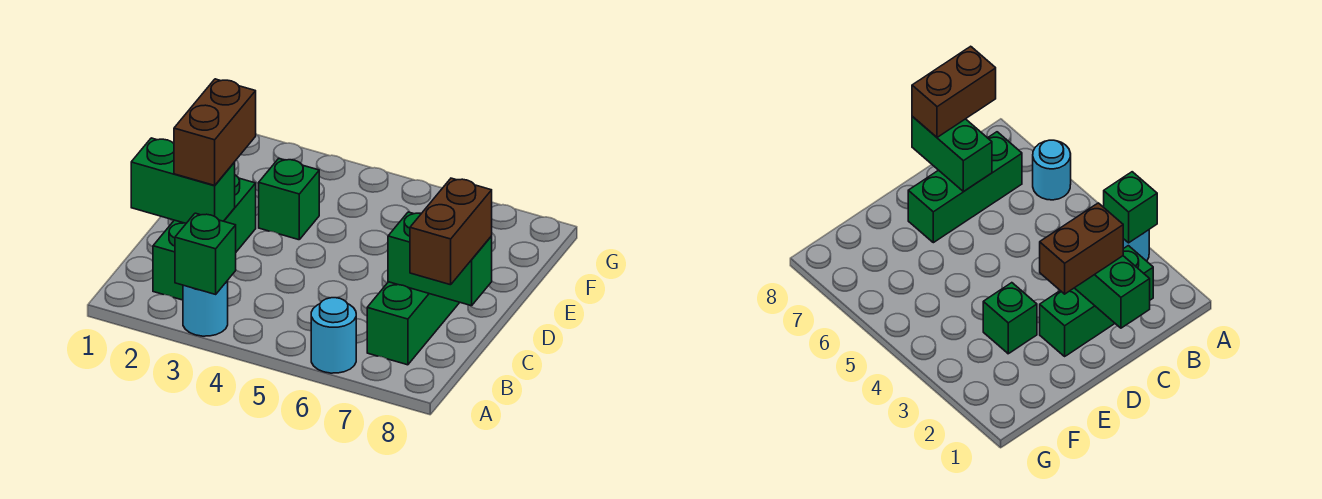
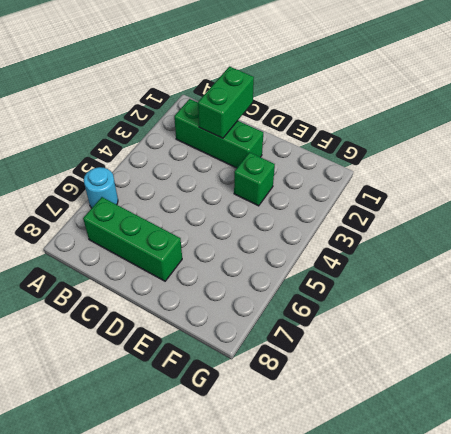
none -> cyan 1x1 round brick [183,281,228,336]
none -> green 1x1 brick [175,213,236,294]

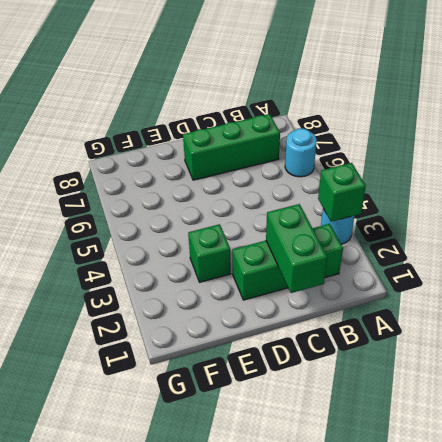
none -> green 1x2 brick [388,212,492,306]
none -> brown 1x2 brick [410,178,492,285]

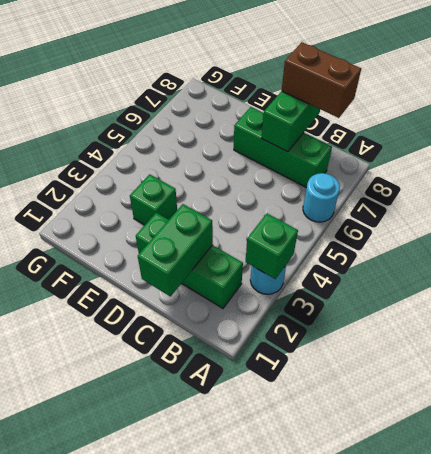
none -> brown 1x2 brick [174,79,256,185]

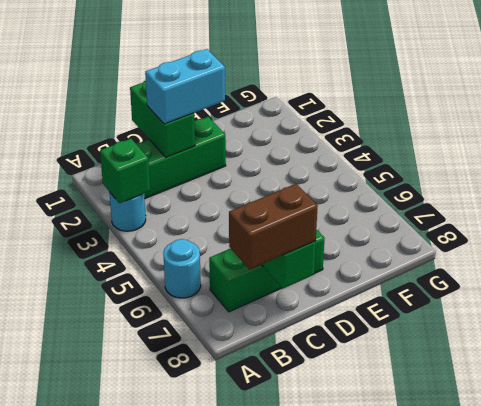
cyan 1x2 brick [145,49,225,124] -> brown 1x2 brick [174,79,256,185]
none -> green 1x1 brick [259,159,319,240]

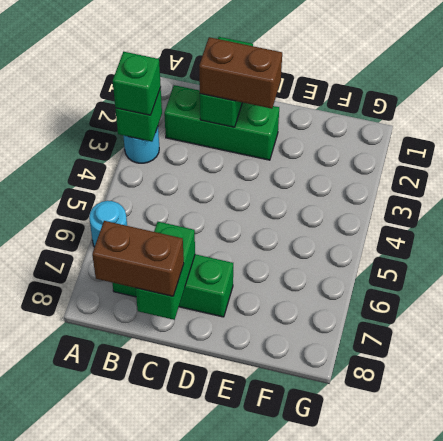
green 1x1 brick [113,52,161,115] -> green 1x1 brick moved to [259,159,319,240]

